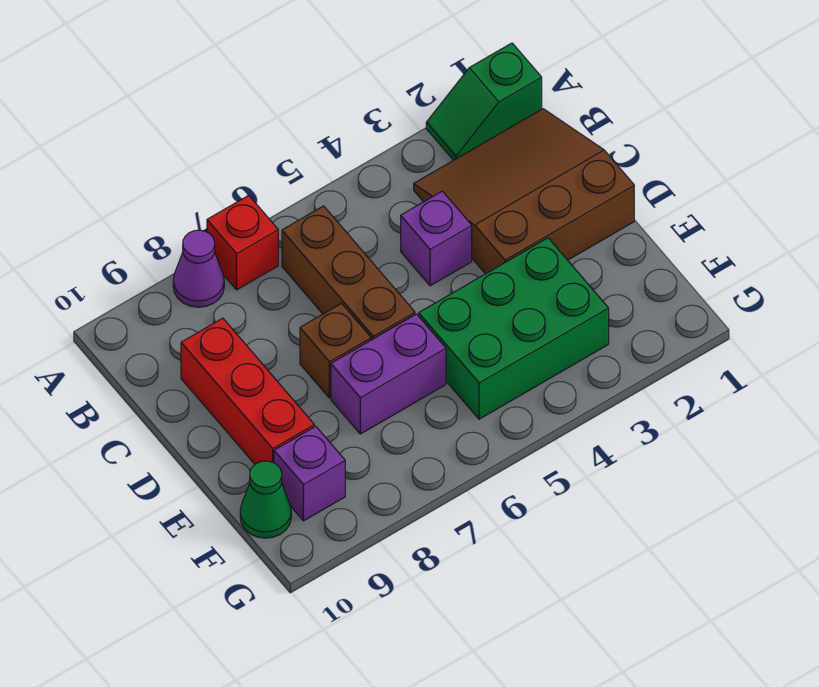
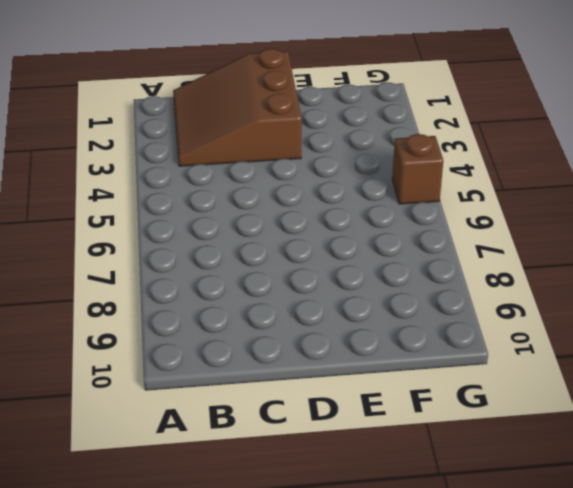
brown 1x1 brick [392,134,443,204] -> brown 1x1 brick moved to [300,303,371,398]
none -> green 1x2 slope [426,43,542,160]
none -> red 1x1 brick [207,195,278,290]
none -> purple 1x1 cone [173,230,224,307]

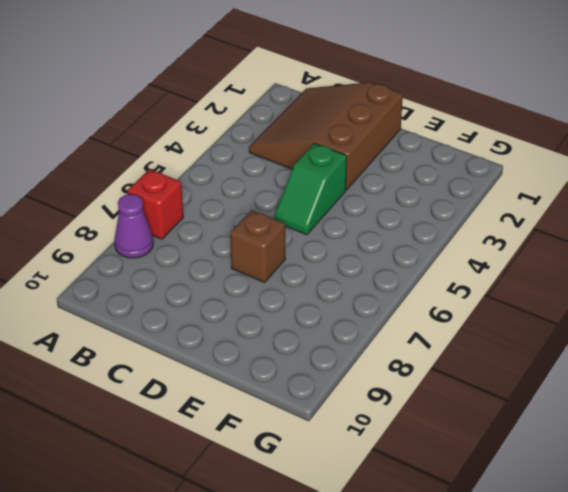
green 1x2 slope [274,143,347,235] -> green 1x2 slope moved to [426,43,542,160]
none -> brown 1x3 brick [282,206,415,340]
none -> purple 1x1 brick [401,191,472,286]
none -> red 1x3 brick [181,318,314,464]

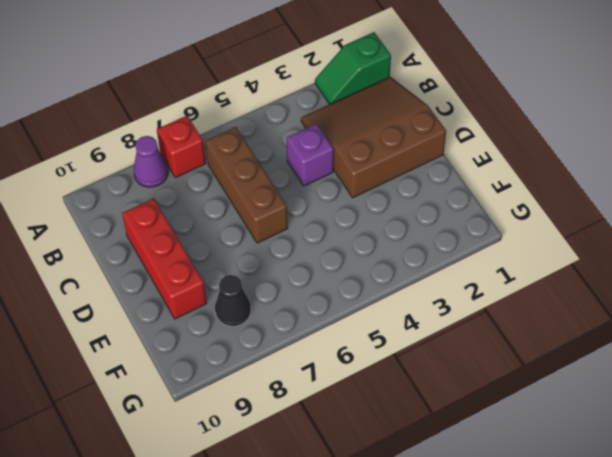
black 1x1 cone [215,275,251,326] -> none
none -> brown 1x1 brick [300,303,371,398]
none -> green 2x3 brick [419,238,609,419]
none -> purple 1x2 brick [331,314,446,434]

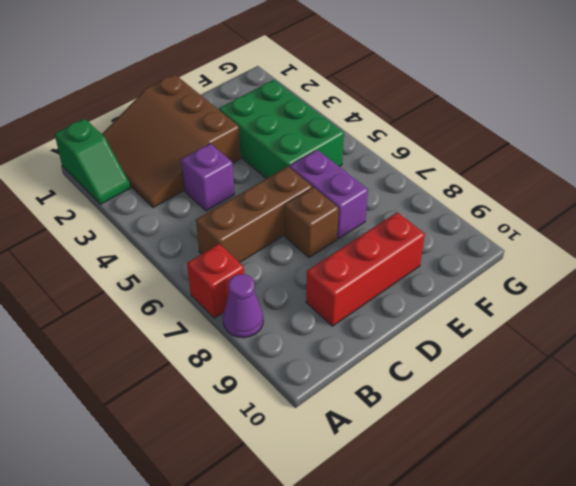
none -> purple 1x1 brick [274,426,345,521]
none -> green 1x1 cone [240,461,291,538]

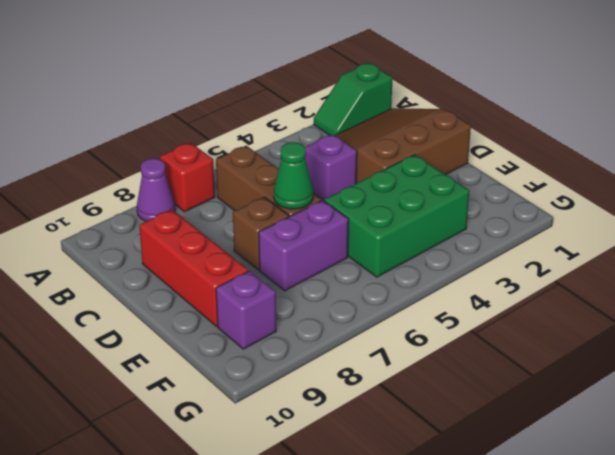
green 1x1 cone [274,142,313,209] -> green 1x1 cone moved to [240,461,291,538]

